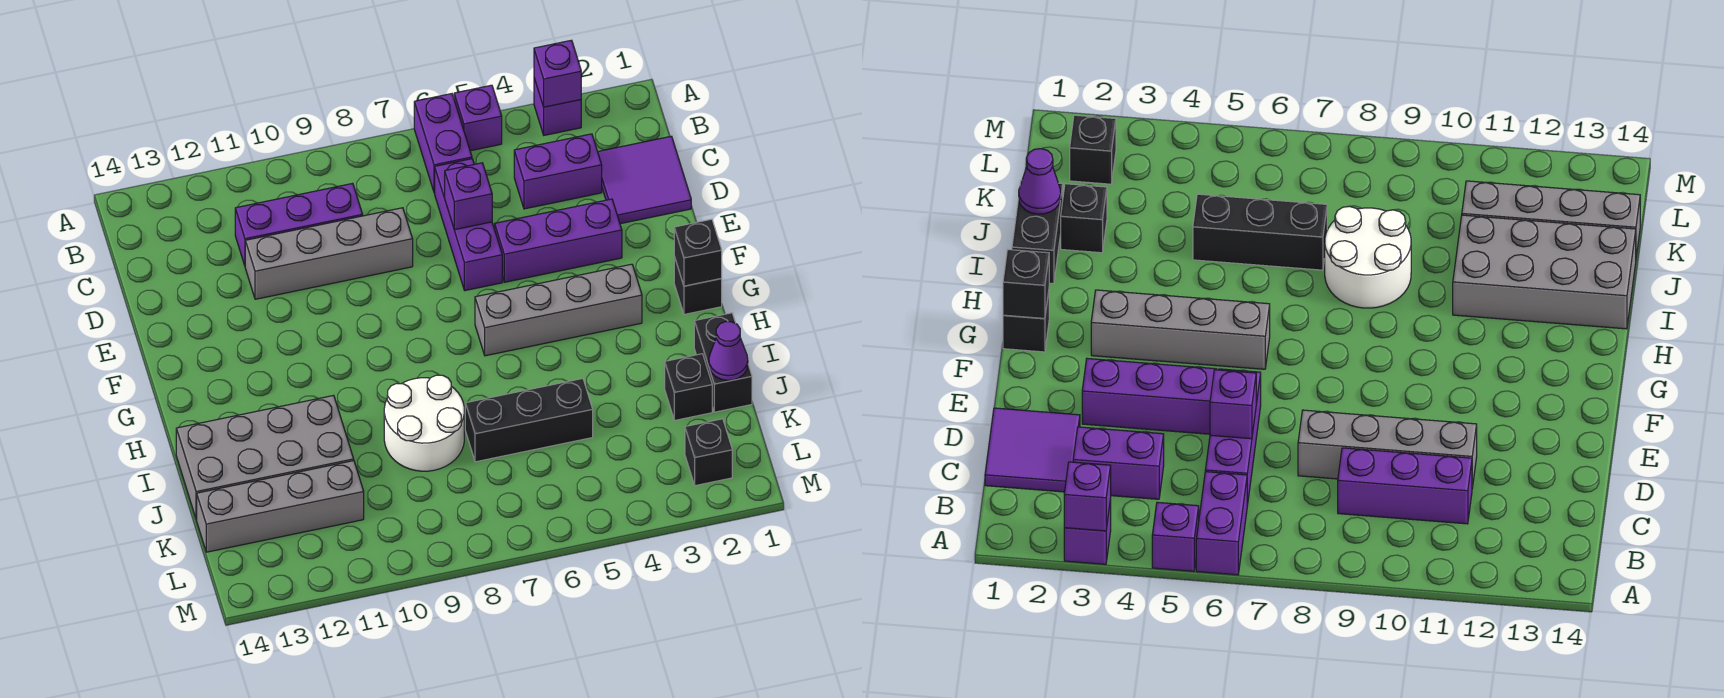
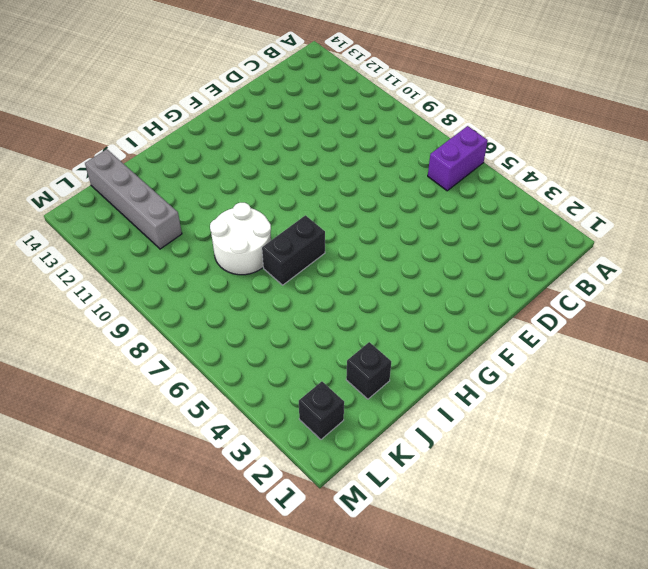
black 1x2 brick [262,215,325,285] -> black 1x2 brick moved to [694,313,752,412]
none -> purple 1x1 brick [534,78,581,135]
none -> purple 1x1 brick [454,85,502,151]
none -> purple 2x2 tile [598,136,691,224]

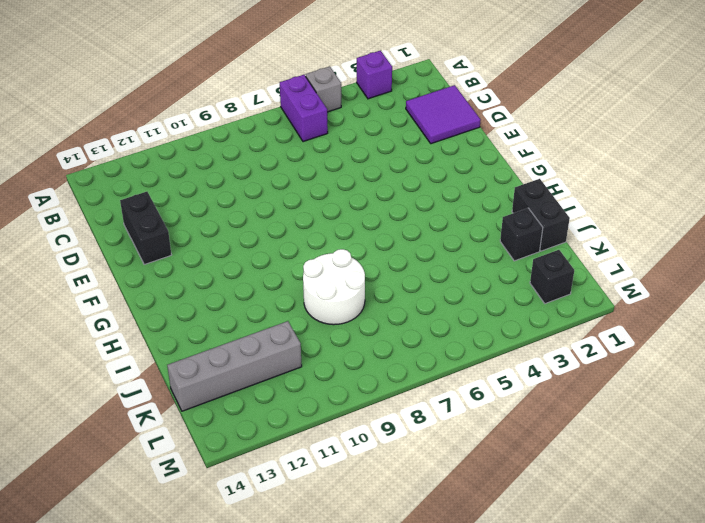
grey 1x1 brick [306,66,341,112] -> purple 1x1 brick [454,85,502,151]
black 1x2 brick [120,192,171,264] -> none
none -> purple 1x2 brick [514,134,602,209]
none -> purple 1x3 brick [435,159,502,291]
none -> purple 1x3 brick [235,183,363,265]

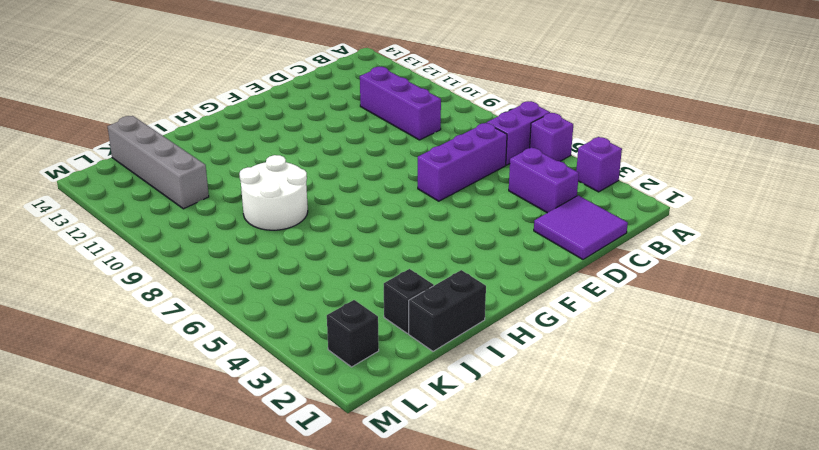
none -> grey 1x4 brick [245,208,413,299]
none -> purple 1x3 brick [495,199,622,282]
none -> black 1x1 brick [674,257,722,314]

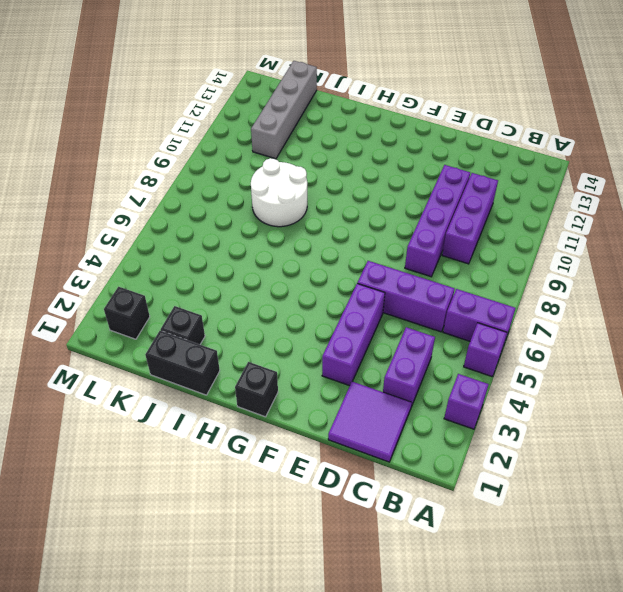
purple 1x4 brick [405,165,470,277] -> grey 1x4 brick [245,208,413,299]
none -> grey 1x4 brick [475,264,642,356]
none -> grey 2x4 brick [176,395,354,520]
none -> black 1x3 brick [465,379,593,462]

